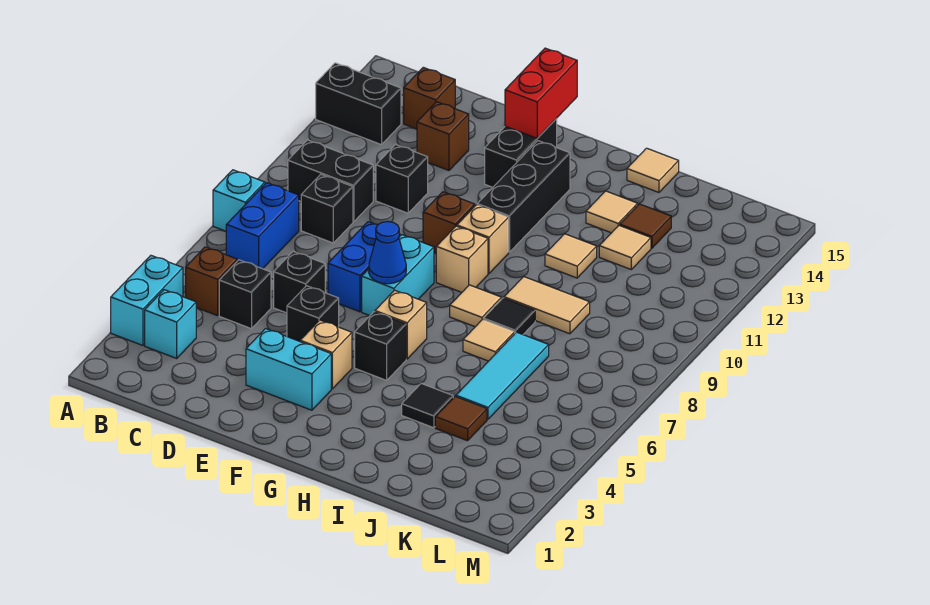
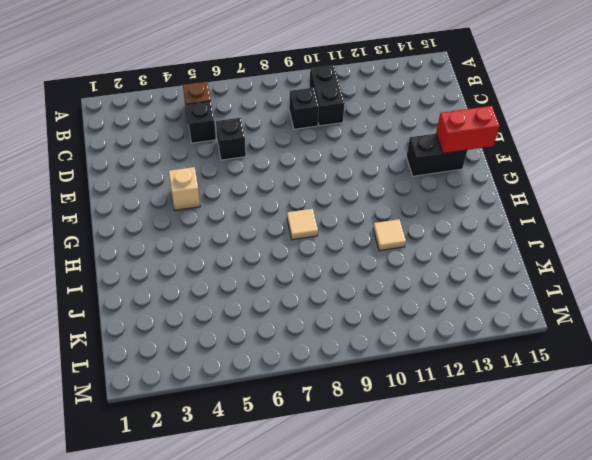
none -> cyan 1x2 brick [111,256,183,345]
none -> cyan 1x1 brick [213,170,265,231]
none -> black 1x2 brick [316,63,401,145]
none -> cyan 1x1 brick [145,290,196,358]

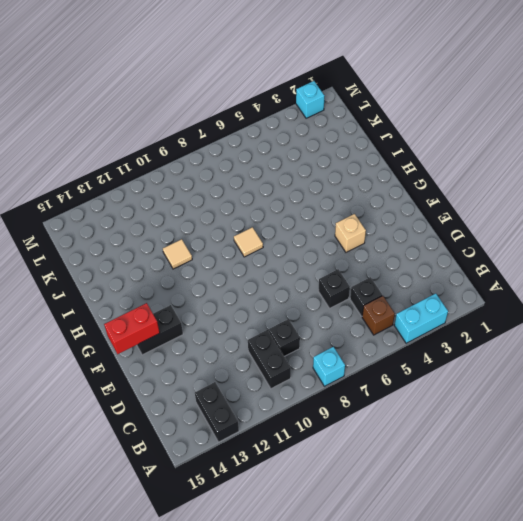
cyan 1x1 brick [296,81,324,118] -> cyan 1x1 brick moved to [145,290,196,358]
none -> blue 1x2 brick [226,183,299,269]
none -> brown 1x1 brick [404,67,455,129]
none -> black 1x1 brick [376,145,428,213]
none -> brown 1x1 brick [417,102,469,170]

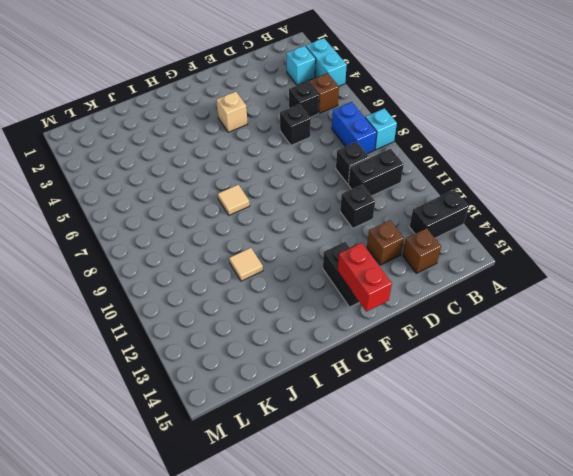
none -> cyan 1x2 brick [246,329,331,410]
none -> black 1x1 brick [287,286,339,341]
none -> blue 1x2 brick [328,222,400,312]
none -> cyan 1x2 brick [362,235,434,316]

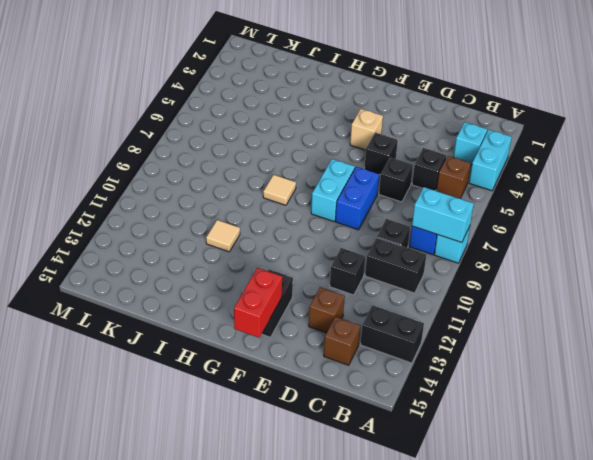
cyan 1x2 brick [412,187,474,243] -> cyan 1x2 brick moved to [246,329,331,410]
none -> brown 1x1 brick [423,192,475,253]
none -> black 1x1 brick [355,312,406,380]
none -> tan 1x1 brick [375,290,427,359]
none -> tan 1x1 brick [436,226,488,292]

